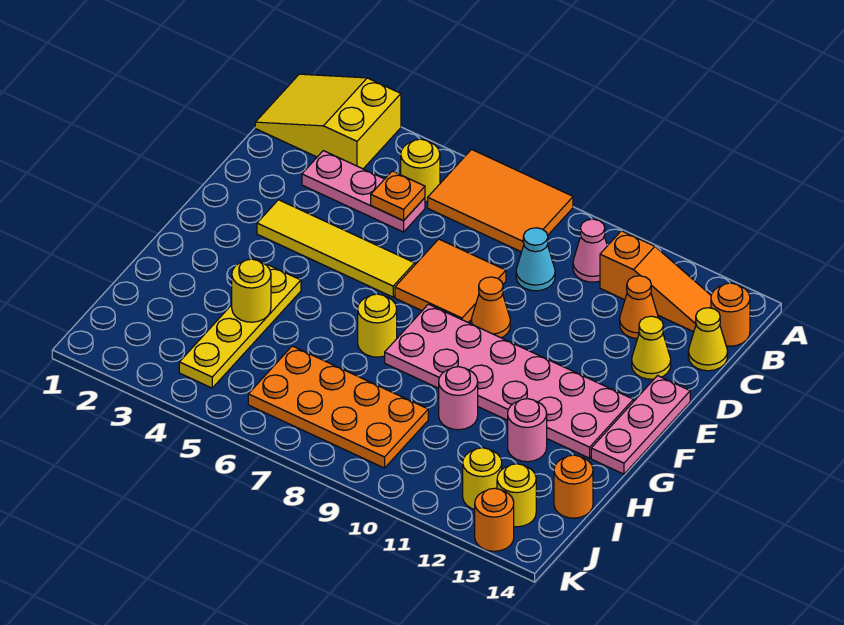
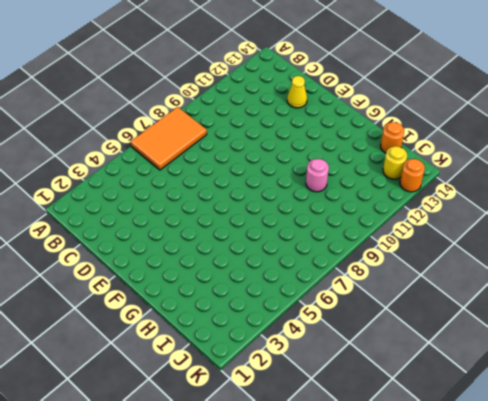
none -> yellow 2x3 slope [255,74,401,169]
none -> yellow 1x1 round brick [401,139,440,202]
none -> pink 1x1 cone [573,219,607,282]

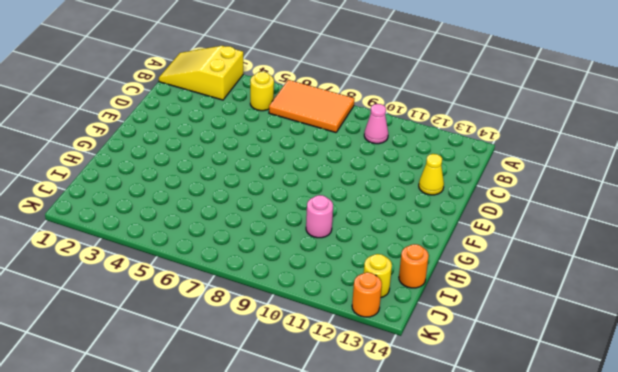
none -> orange 1x3 slope [600,231,711,332]
none -> orange 1x1 round brick [711,283,750,346]
none -> pink 1x3 plate [302,151,425,232]

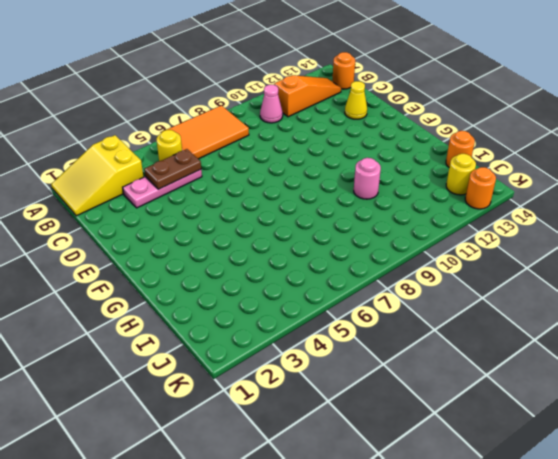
brown 1x2 plate [144,149,201,189] -> orange 1x1 plate [371,171,425,221]
none -> cyan 1x1 cone [516,228,555,291]
none -> orange 1x1 cone [620,276,658,339]
none -> yellow 1x1 cone [688,308,728,371]

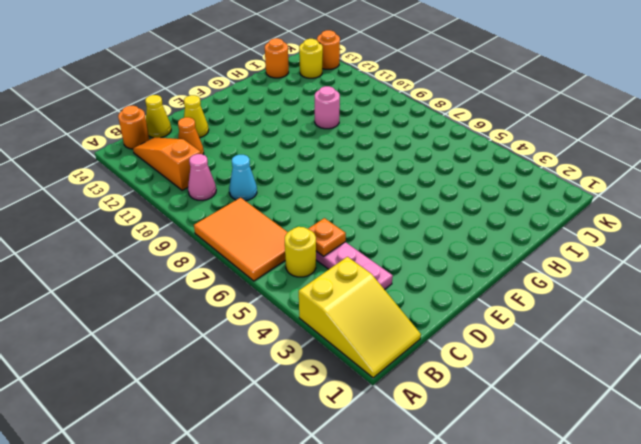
none -> orange 2x2 tile [395,239,506,322]
none -> yellow 1x4 tile [257,200,415,297]
none -> orange 1x1 cone [471,277,510,338]

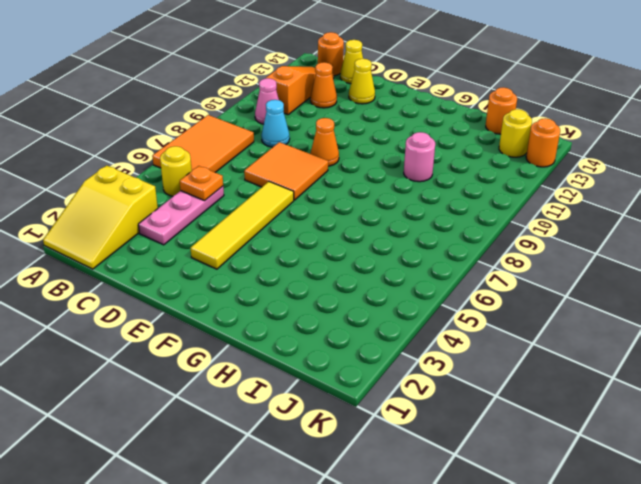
none -> pink 1x3 plate [591,376,690,474]
none -> pink 2x6 plate [385,304,633,458]
none -> yellow 1x4 plate [179,265,301,388]

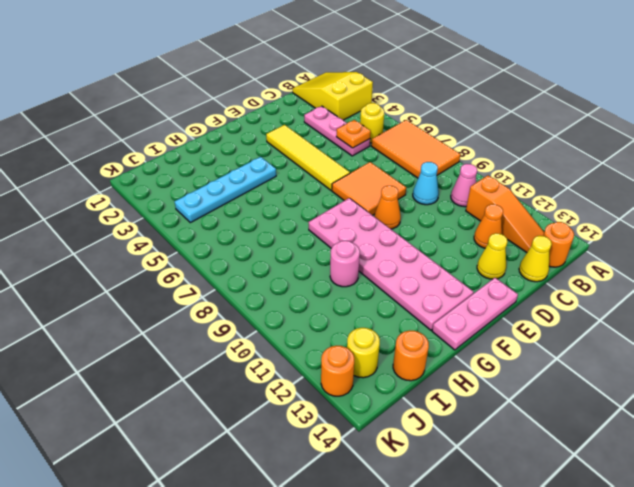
cyan 1x4 plate [175,157,276,223] -> yellow 1x4 plate [179,265,301,388]
none -> yellow 1x1 round brick [358,294,397,357]
none -> pink 1x1 round brick [508,399,547,462]
none -> orange 2x4 plate [248,346,428,468]

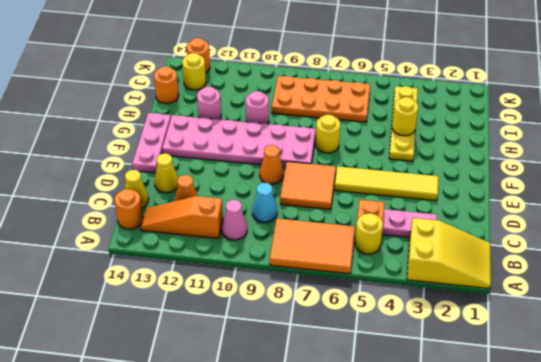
none -> yellow 1x1 round brick [463,448,502,510]

